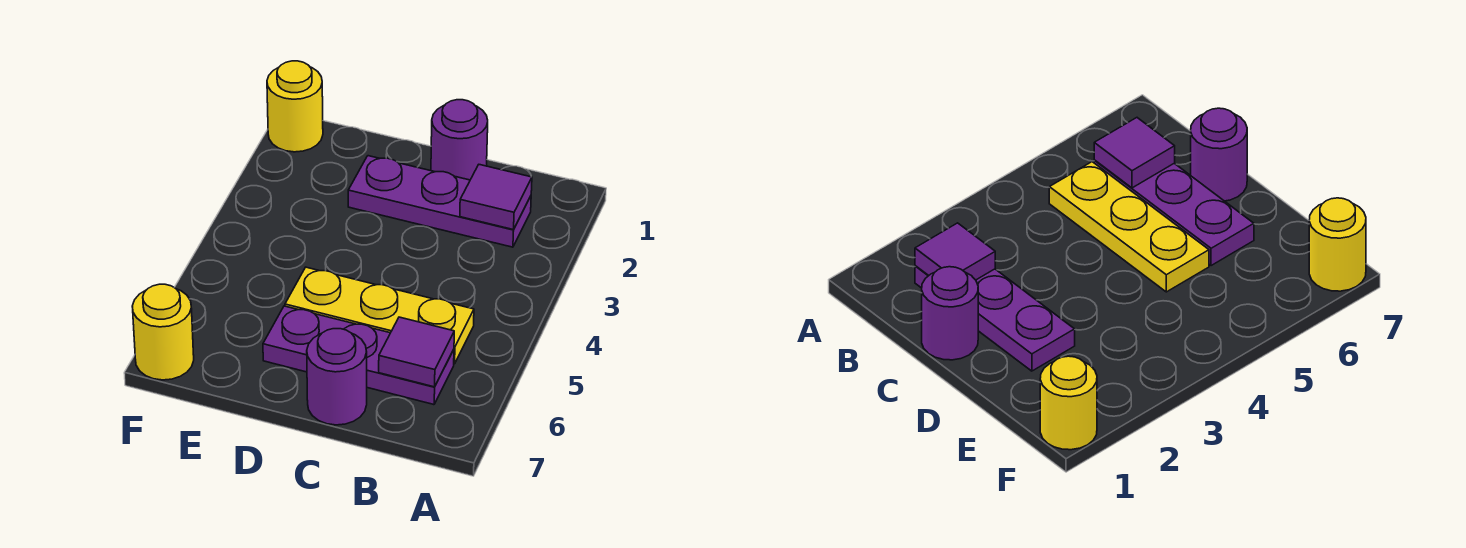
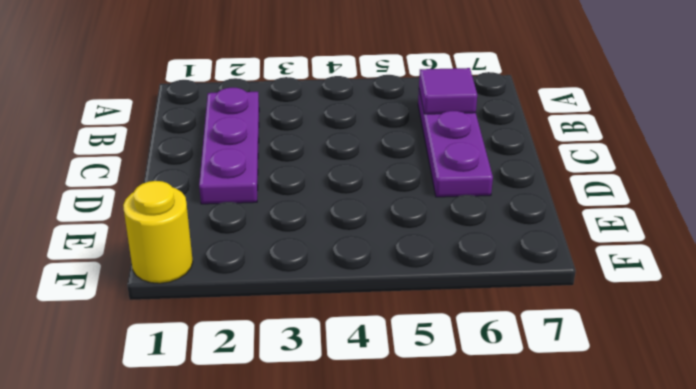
none -> yellow 1x3 plate [285,267,474,364]
none -> purple 1x1 round brick [431,100,488,180]

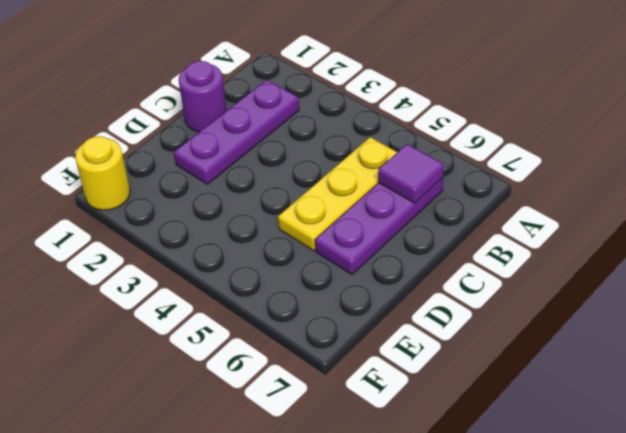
none -> purple 1x1 round brick [307,329,367,425]
none -> yellow 1x1 round brick [132,284,194,380]

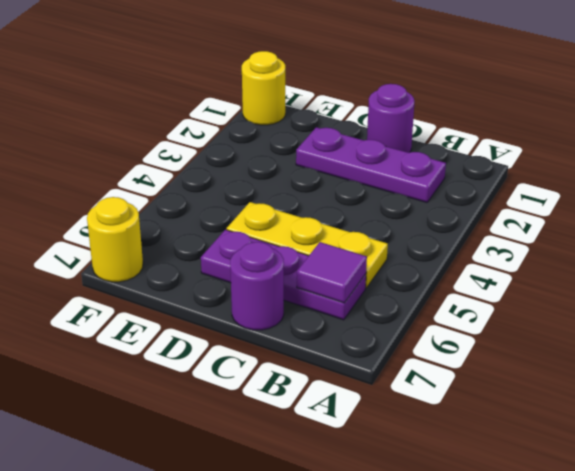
none -> purple 1x1 tile [460,165,532,230]

